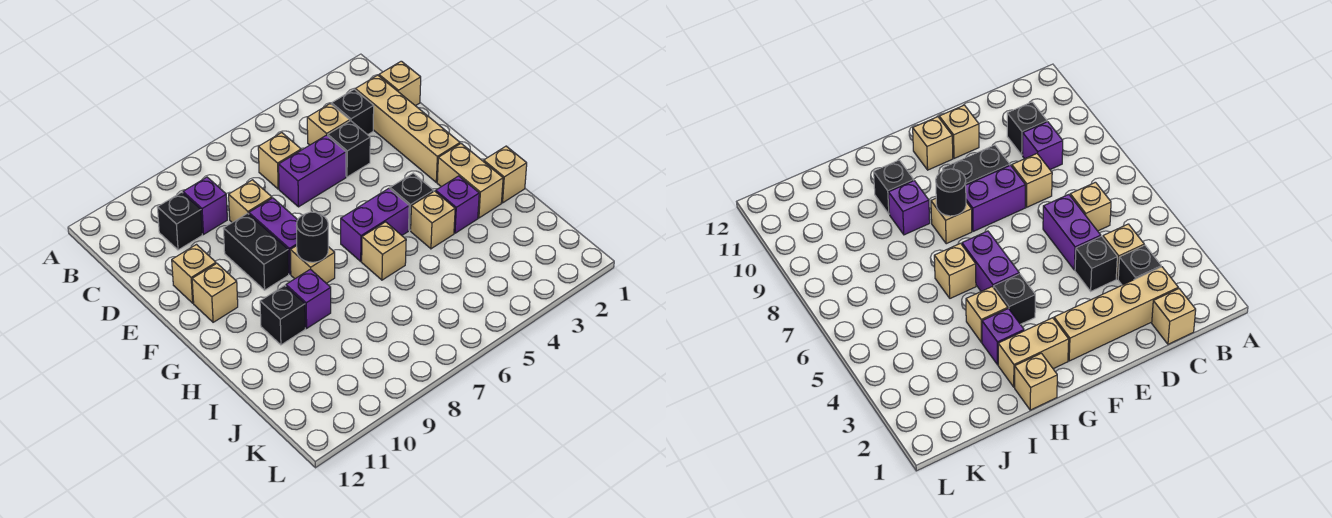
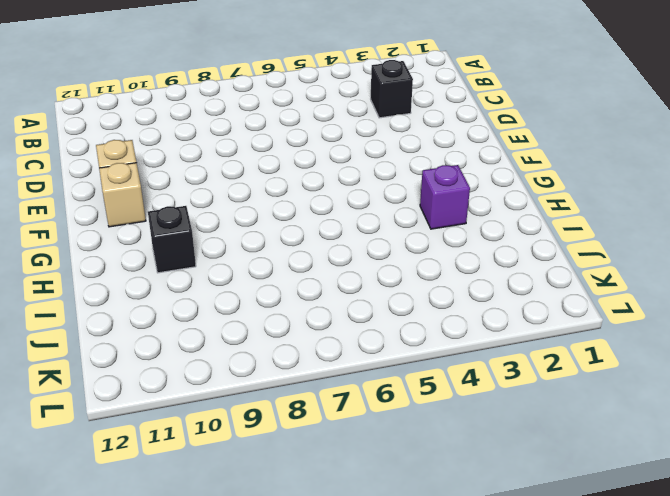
none -> tan 1x1 brick [379,61,421,106]
none -> tan 1x4 brick [355,75,460,182]
none -> tan 1x1 brick [307,104,350,145]

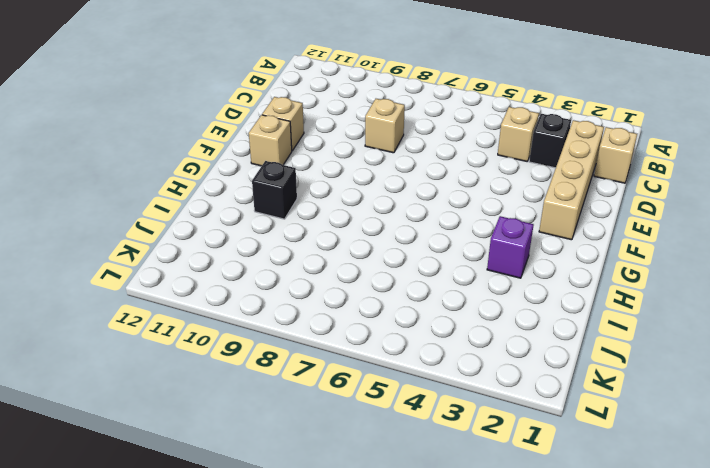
none -> tan 1x1 brick [258,133,301,189]
none -> purple 1x1 brick [183,177,227,234]
none -> black 1x1 brick [157,192,202,250]

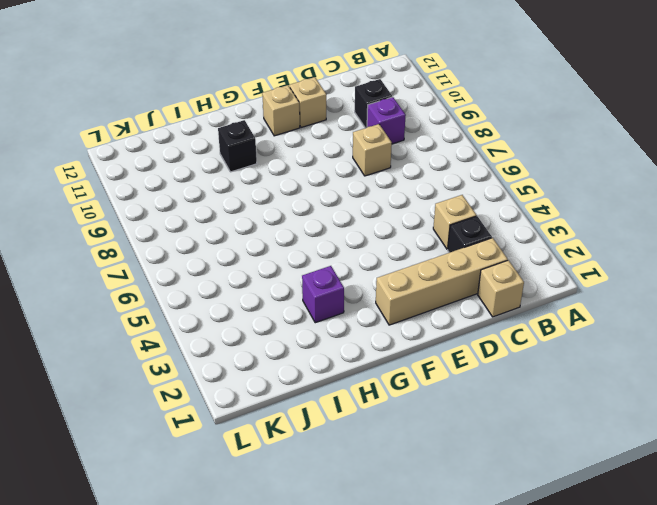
none -> tan 1x1 brick [258,133,301,189]
none -> black 1x1 brick [328,121,370,177]
none -> purple 1x2 brick [279,135,346,207]

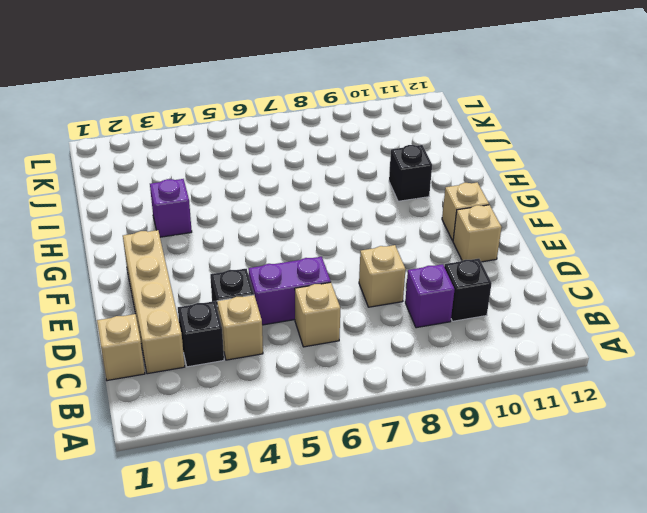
none -> purple 1x2 brick [249,198,298,274]
none -> black 1x2 brick [223,213,289,290]
none -> tan 1x2 brick [437,144,503,218]

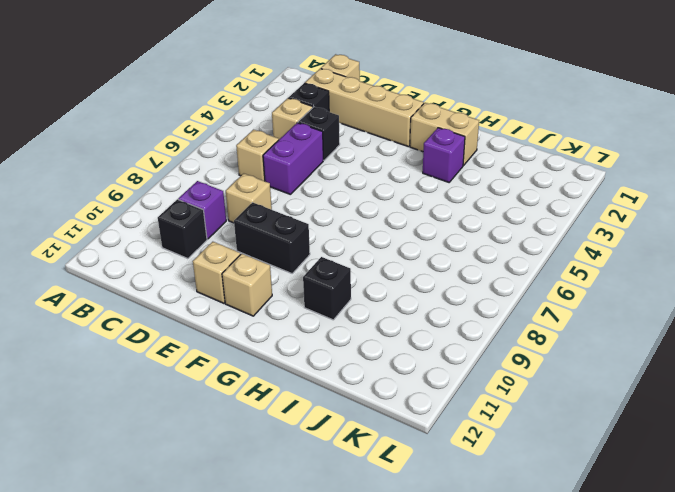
none -> purple 1x2 brick [249,198,298,274]
none -> black 1x1 brick [390,173,434,230]
none -> purple 1x2 brick [341,188,409,261]

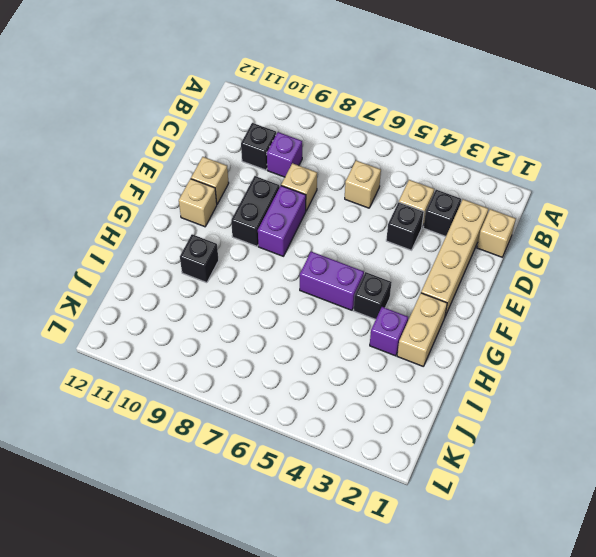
none -> purple 1x2 brick [279,135,346,207]
none -> tan 1x1 brick [290,246,335,283]
none -> tan 1x1 brick [484,146,527,203]

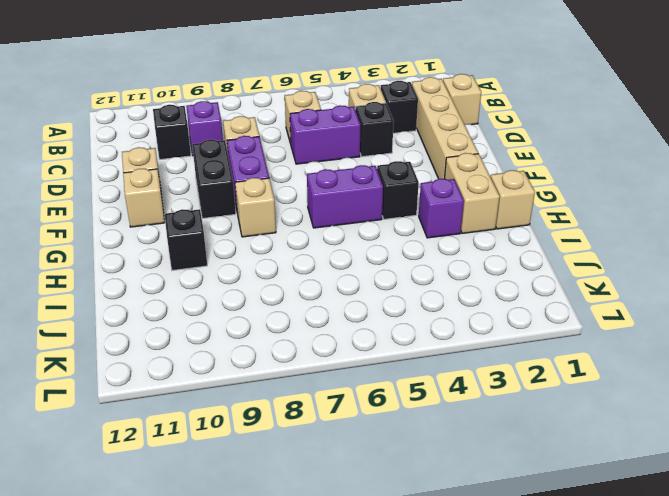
none -> tan 1x1 brick [411,191,455,249]
none -> tan 1x1 brick [362,222,406,280]
none -> purple 1x1 brick [286,269,331,328]

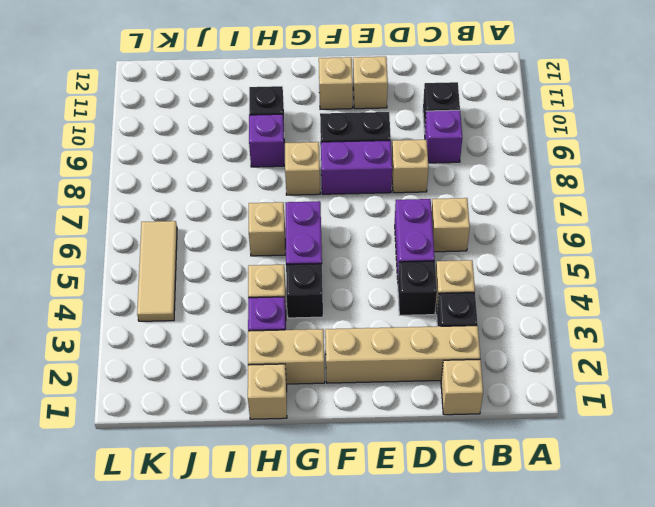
tan 1x3 tile [137,221,177,321] -> none
none -> black 1x1 round brick [297,212,328,262]

